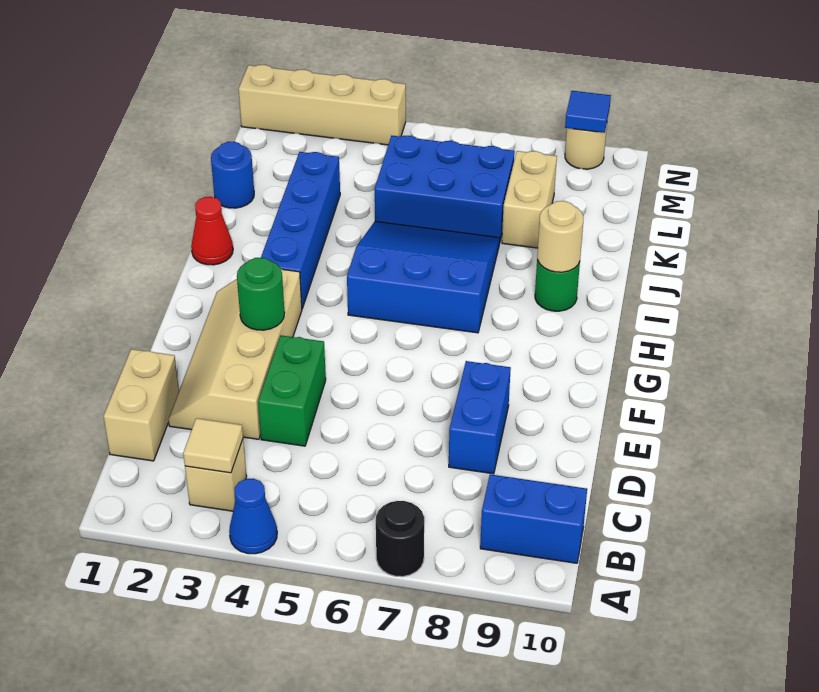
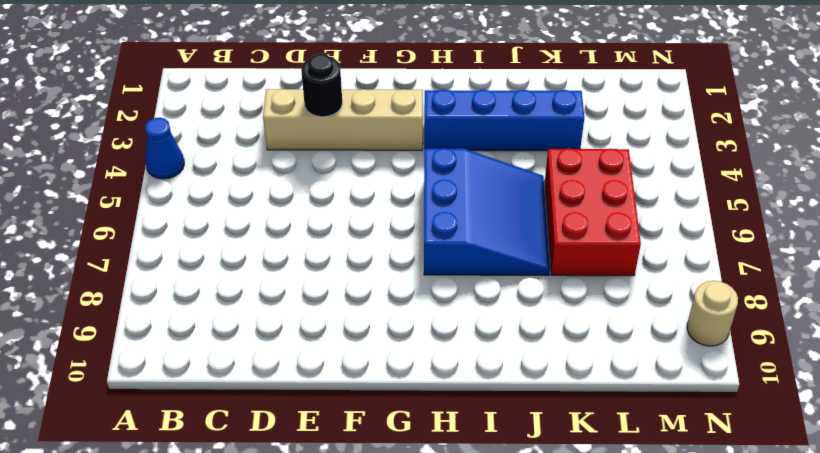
black 1x1 round brick [301,54,342,117] -> black 1x1 round brick moved to [376,501,424,577]
red 2x3 brick [545,148,641,276] -> blue 2x3 brick [375,136,515,240]
none -> tan 1x1 brick [185,440,247,511]
none -> blue 1x2 brick [480,474,587,563]
none -> tan 1x2 brick [104,349,179,461]

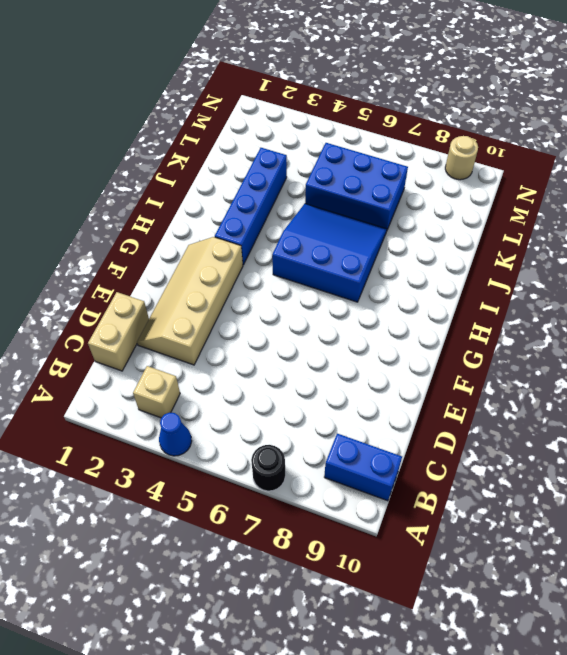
none -> green 1x2 brick [258,335,326,446]
none -> blue 1x2 brick [449,361,511,474]
none -> red 1x1 cone [191,197,233,265]

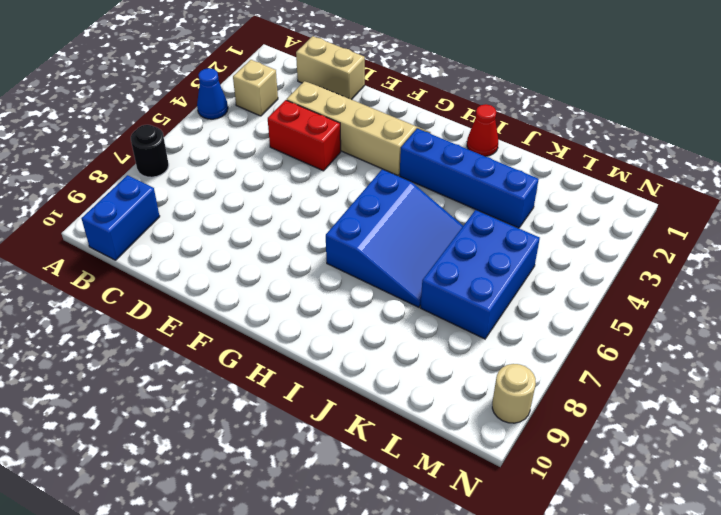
red 1x2 brick [268,100,341,171] -> green 1x2 brick [258,335,326,446]
none -> blue 1x2 brick [449,361,511,474]
none -> green 1x1 round brick [535,260,580,311]
none -> blue 1x1 round brick [211,142,254,208]

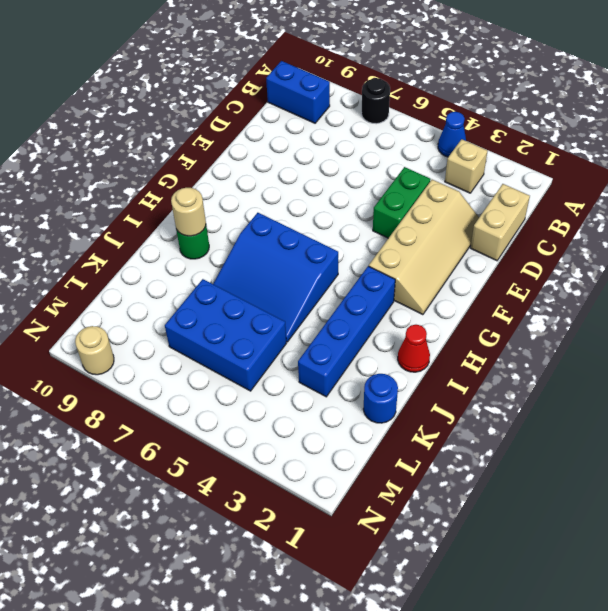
none -> blue 1x2 brick [449,361,511,474]
none -> tan 1x2 brick [502,151,557,248]
none -> tan 1x4 brick [239,65,406,145]

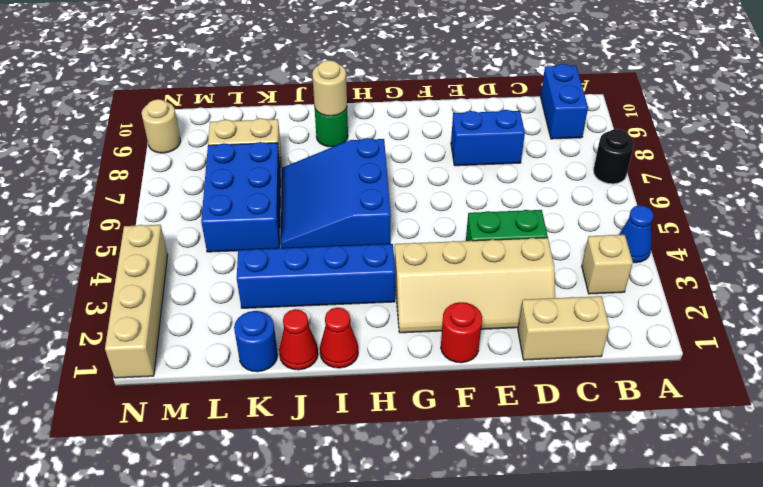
red 1x1 round brick [441,302,482,363] -> none
red 1x1 cone [279,309,318,370] -> none
none -> tan 1x1 tile [183,418,243,473]
none -> green 1x1 round brick [237,258,285,330]
none -> blue 1x1 tile [565,91,611,133]

